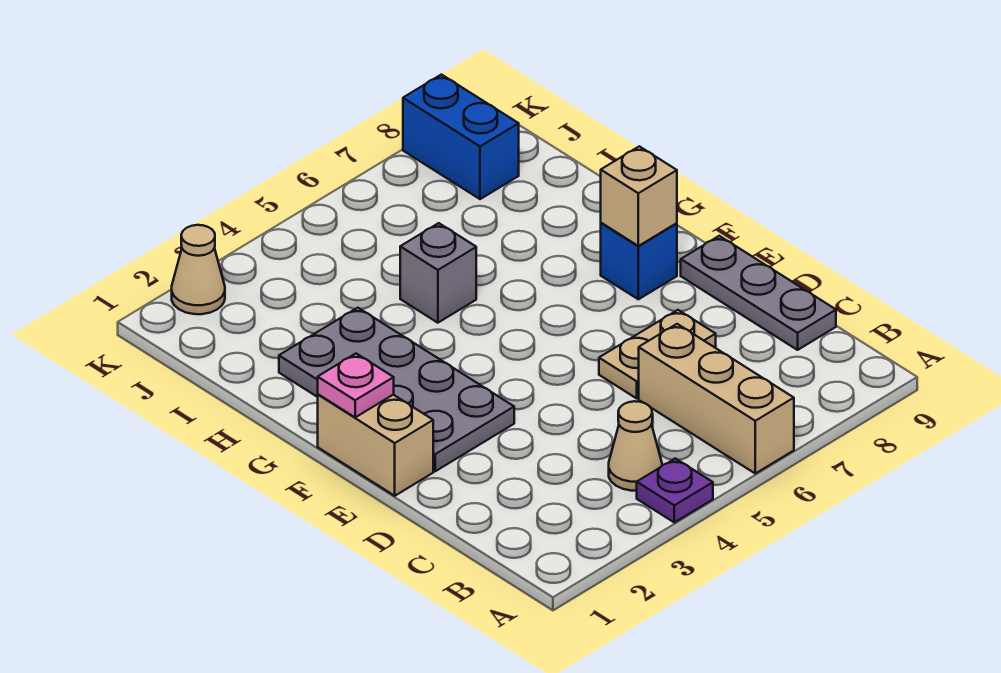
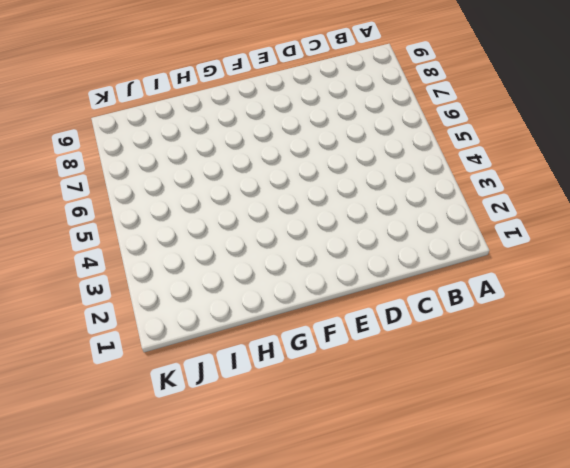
none -> purple 1x1 plate [637,458,713,522]
none -> tan 1x3 brick [639,324,794,473]
none -> tan 1x1 cone [609,401,662,491]

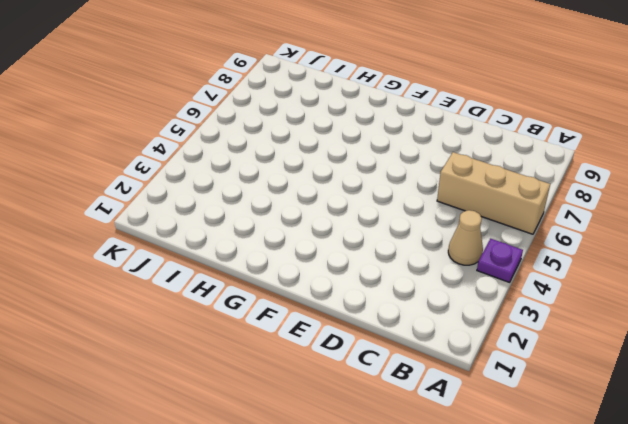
none -> grey 1x3 plate [681,236,836,350]
none -> tan 1x2 plate [599,310,716,398]
none -> tan 1x2 brick [318,394,433,496]

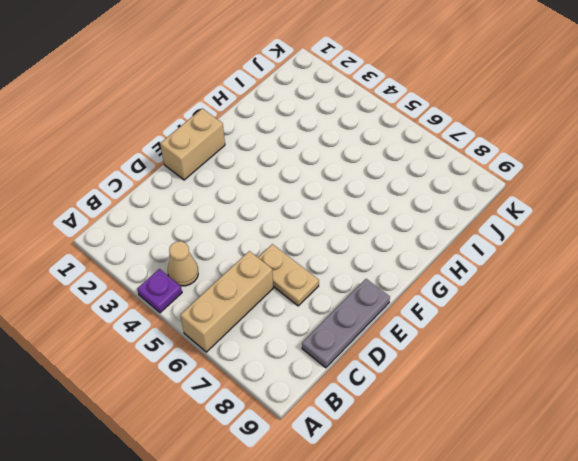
none -> grey 2x4 plate [279,308,514,471]
none -> blue 1x1 brick [601,223,677,299]
none -> grey 1x1 brick [400,223,476,323]

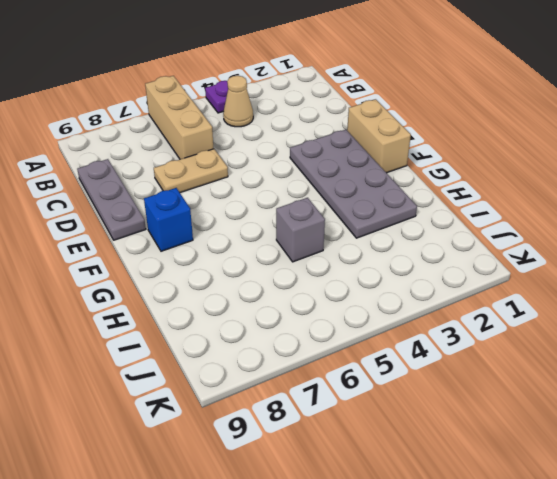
none -> blue 1x2 brick [403,75,519,199]
none -> tan 1x1 cone [172,225,225,314]
none -> pink 1x1 plate [318,354,394,417]

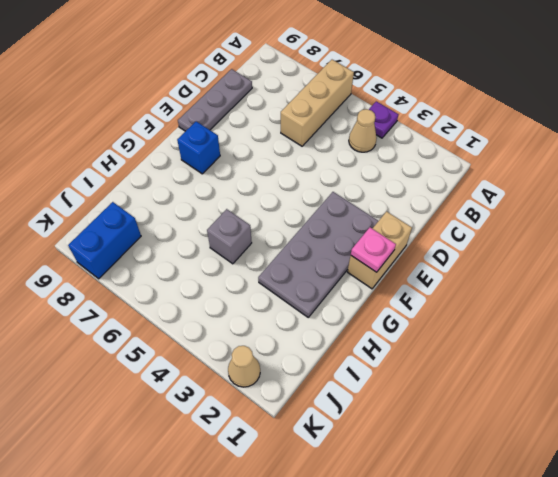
none -> tan 1x2 plate [599,310,716,398]
none -> tan 1x1 brick [601,146,677,246]

